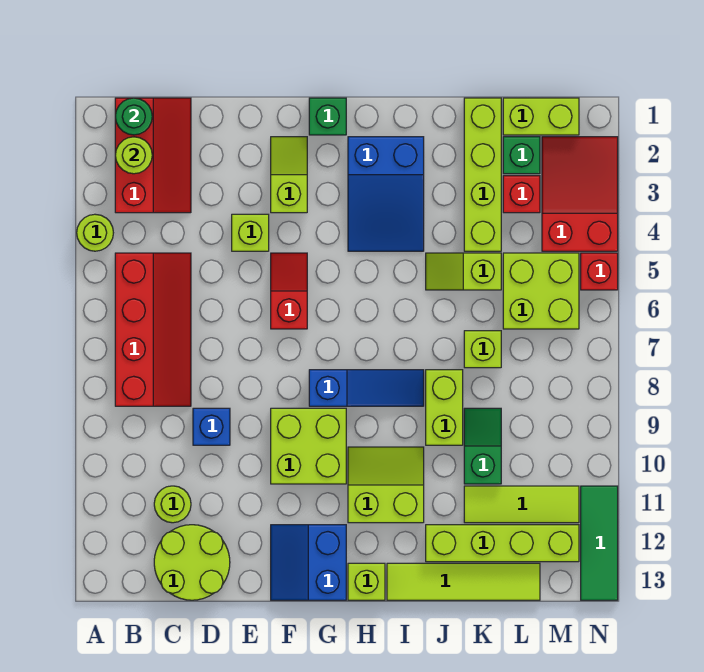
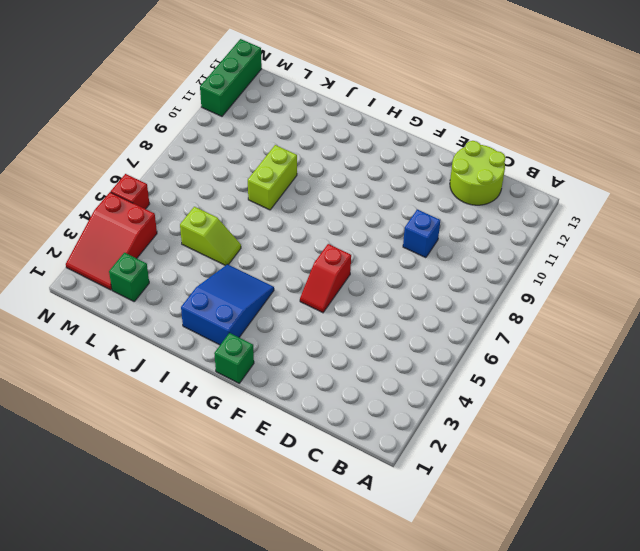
green 1x3 brick [200,39,262,116] -> green 1x3 tile [581,486,618,600]
none -> lime 1x1 round brick [77,214,113,251]
none -> red 2x3 slope [115,98,191,213]
none -> red 2x4 slope [115,253,191,406]
none -> lime 1x1 round brick [154,486,191,523]

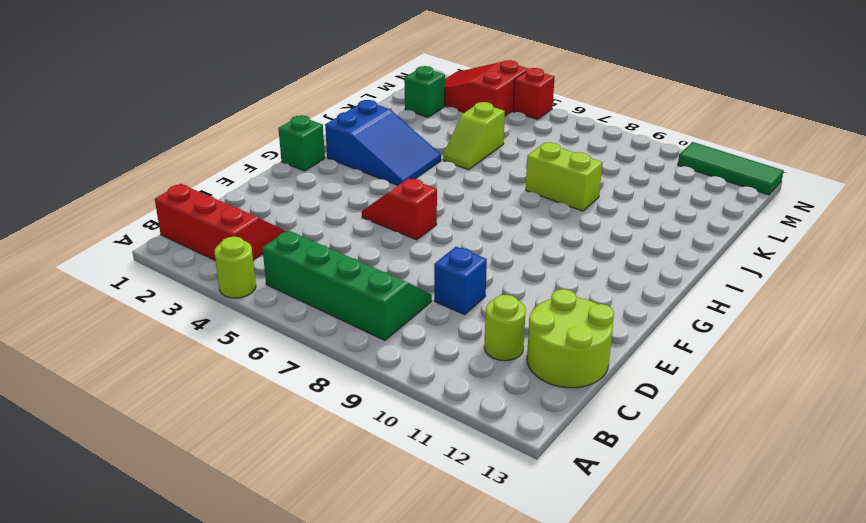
green 2x4 slope [262,231,432,340] -> red 2x4 slope [115,253,191,406]
none -> lime 1x1 brick [232,214,269,251]
none -> lime 1x2 slope [271,137,307,213]
none -> lime 2x2 brick [271,408,346,484]
none -> blue 2x2 slope [271,525,346,600]

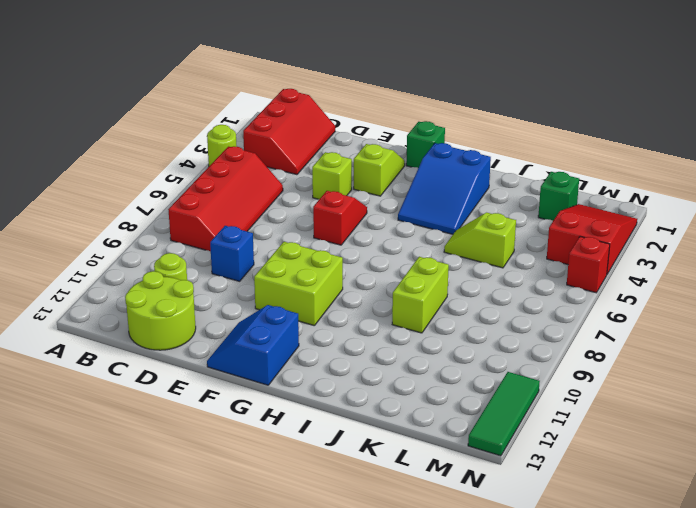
none -> blue 1x3 slope [309,370,424,406]
none -> lime 2x2 slope [348,447,424,523]
none -> lime 1x1 brick [348,563,385,600]
none -> lime 1x4 tile [387,563,540,600]

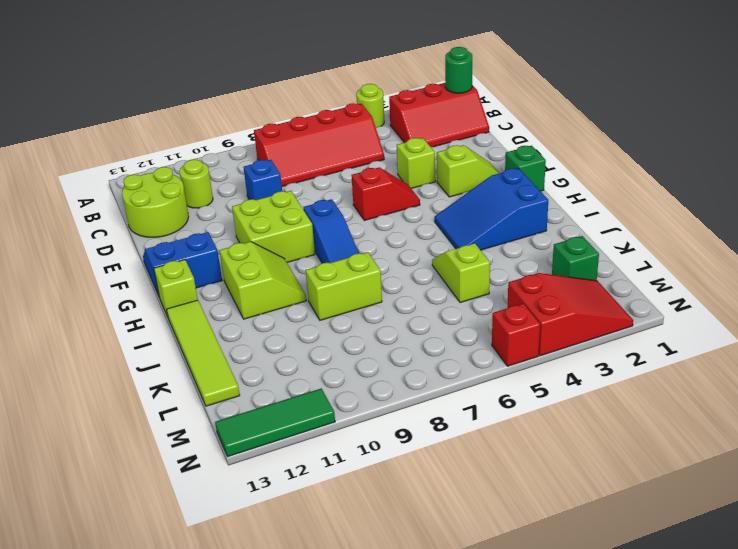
none -> lime 1x4 brick [426,525,579,562]
none -> lime 1x4 brick [464,98,501,251]
none -> lime 1x1 brick [464,331,501,368]
none -> green 1x2 slope [464,408,501,484]

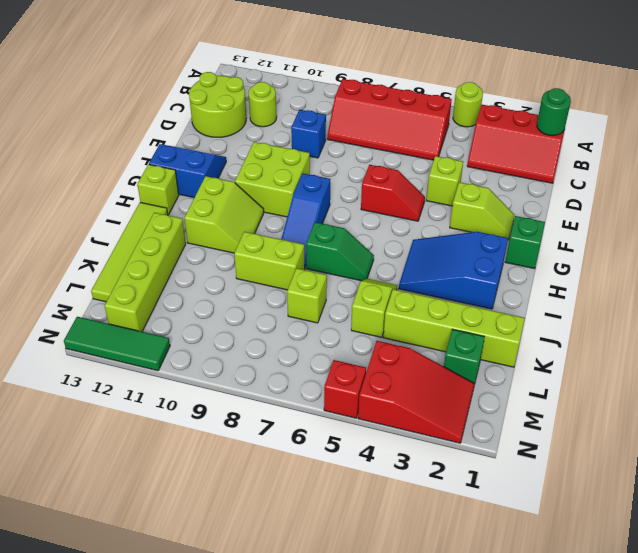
green 1x2 slope [306,222,374,281] -> green 1x2 slope moved to [464,408,501,484]
none -> lime 1x3 tile [464,486,579,523]
none -> lime 1x2 brick [503,98,579,135]
none -> red 1x1 brick [503,176,540,213]
none -> lime 2x2 brick [503,253,579,329]

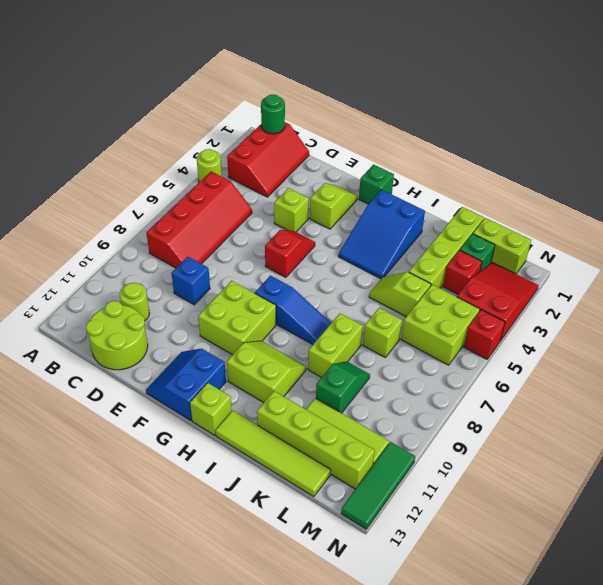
none -> lime 1x1 round brick [115,137,152,174]

